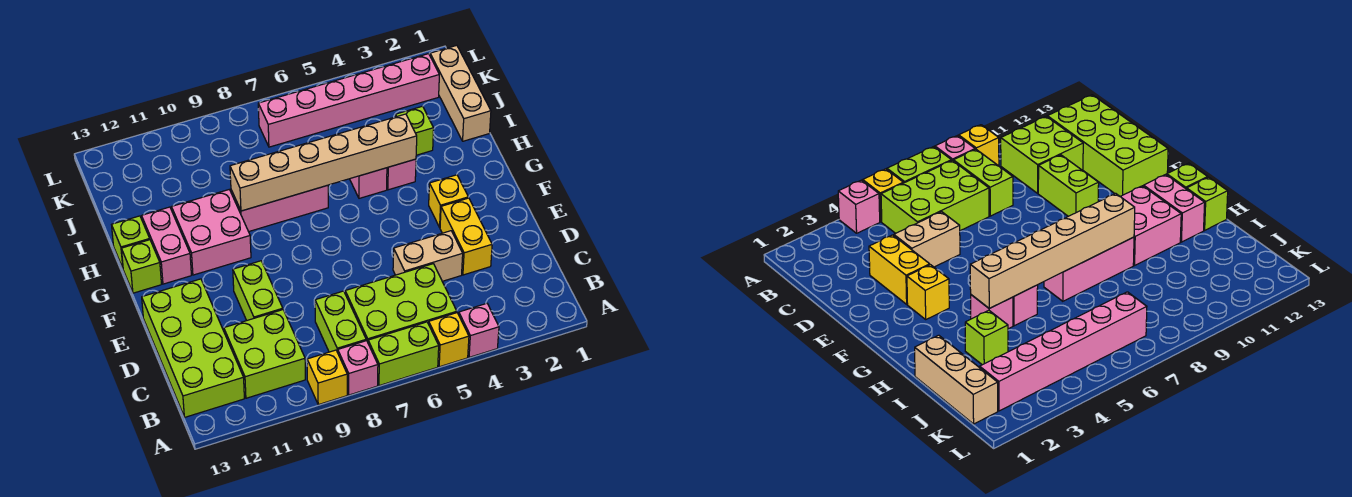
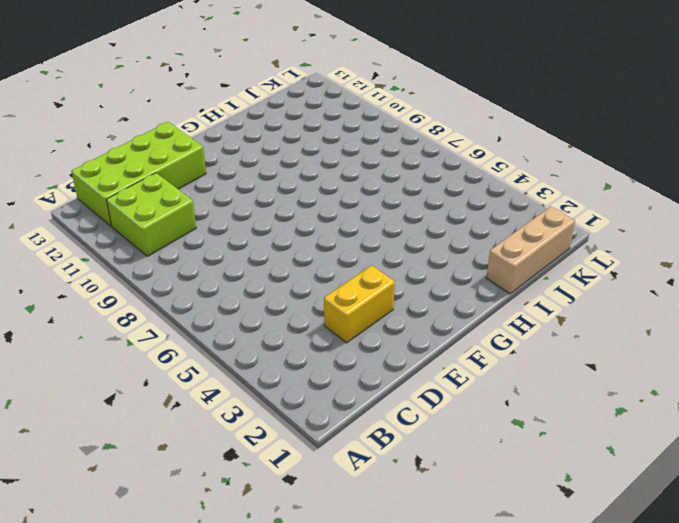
none -> pink 1x1 brick [459,303,499,357]
none -> yellow 1x1 brick [429,313,469,367]
none -> lime 1x2 brick [368,322,439,386]

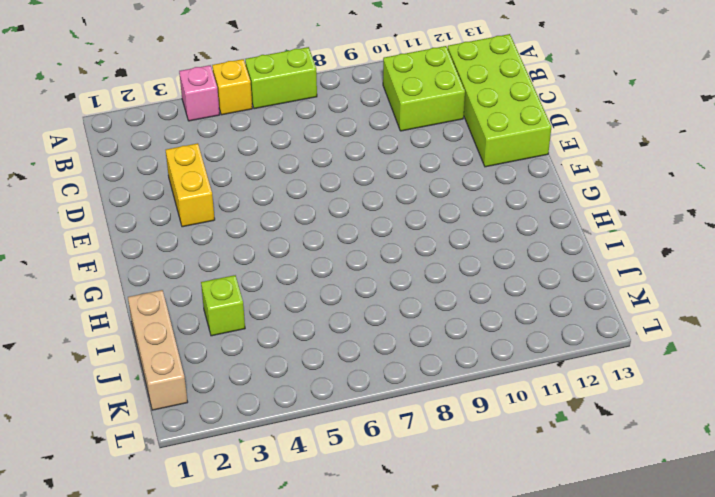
none -> pink 1x1 brick [338,341,378,395]
none -> yellow 1x1 brick [307,350,347,405]
none -> lime 2x3 brick [345,264,457,342]

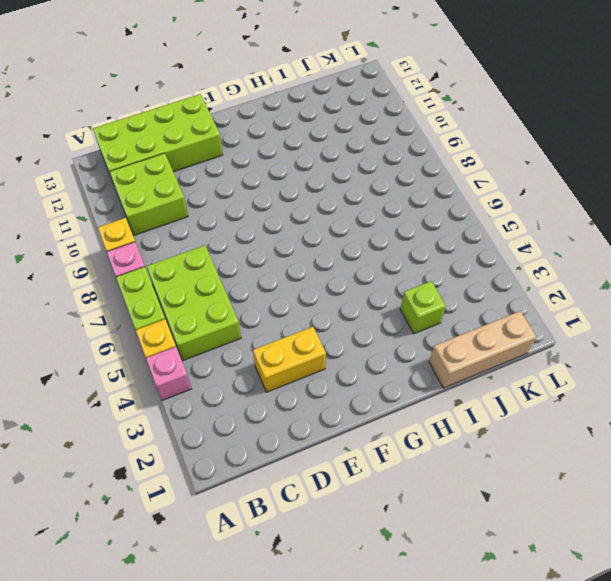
none -> lime 1x2 brick [315,291,366,352]
none -> tan 1x2 brick [393,231,463,281]
none -> lime 1x2 brick [233,261,283,320]

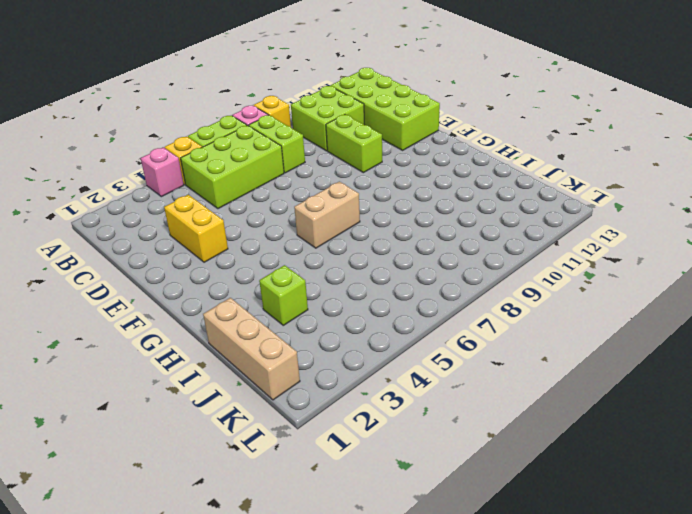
tan 1x2 brick [294,181,360,248] -> tan 1x2 brick moved to [393,231,463,281]
none -> yellow 1x1 brick [429,175,468,227]
none -> pink 2x2 brick [172,190,251,275]
none -> pink 1x2 brick [142,207,191,284]

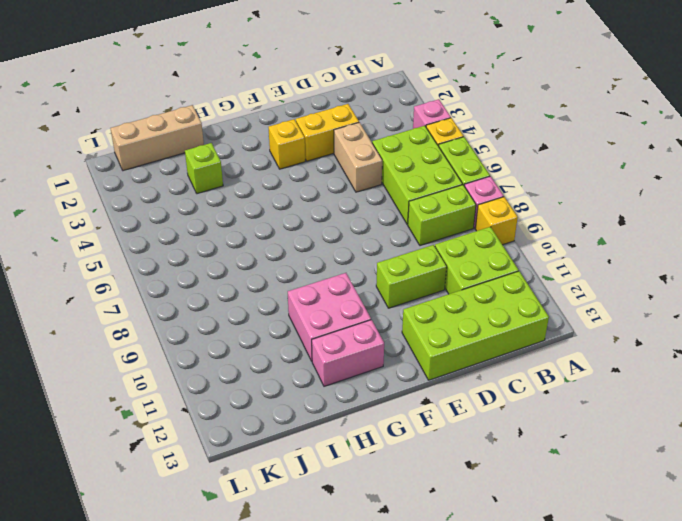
none -> lime 1x1 brick [121,240,161,293]
none -> pink 1x1 brick [387,159,416,190]
none -> pink 1x1 brick [350,168,387,198]

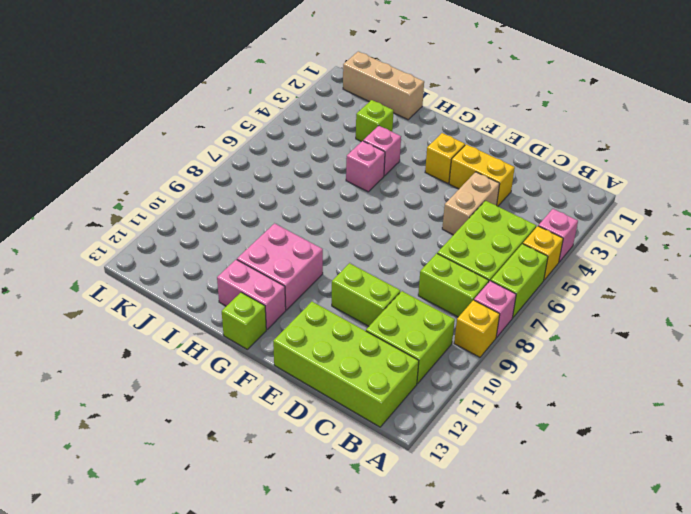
none -> pink 1x3 brick [231,185,328,232]
none -> lime 1x1 brick [112,216,150,268]
none -> pink 1x6 brick [258,54,439,147]

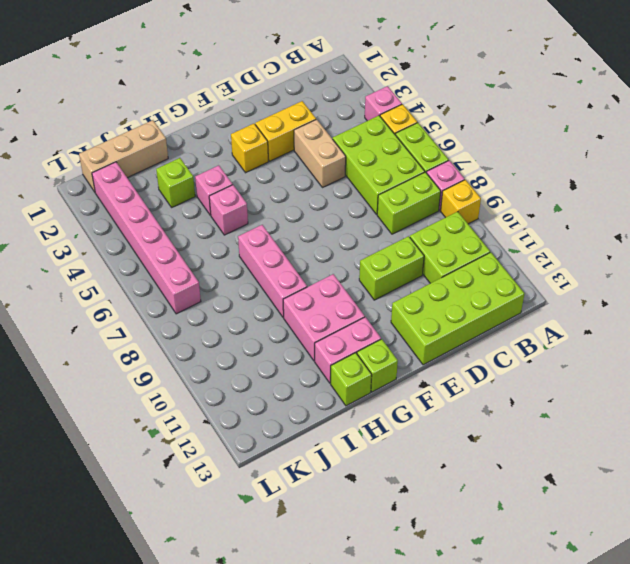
none -> tan 1x6 brick [230,114,417,211]

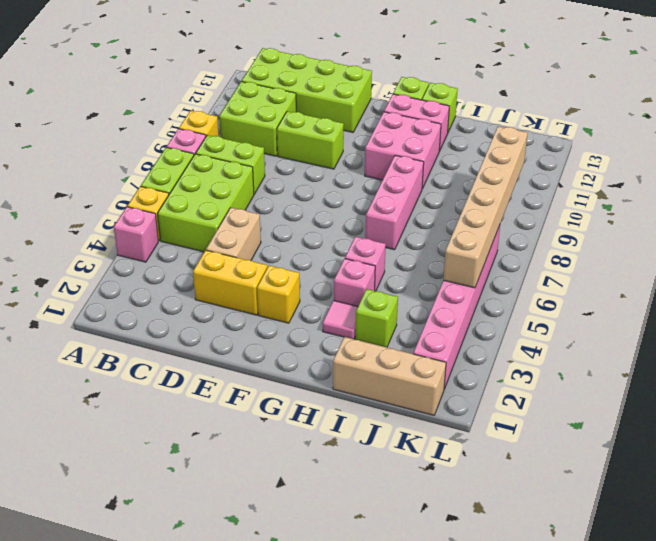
pink 1x1 tile [323,301,358,339] -> none
tan 1x6 brick [443,126,528,288] -> tan 1x6 brick moved to [230,114,417,211]

